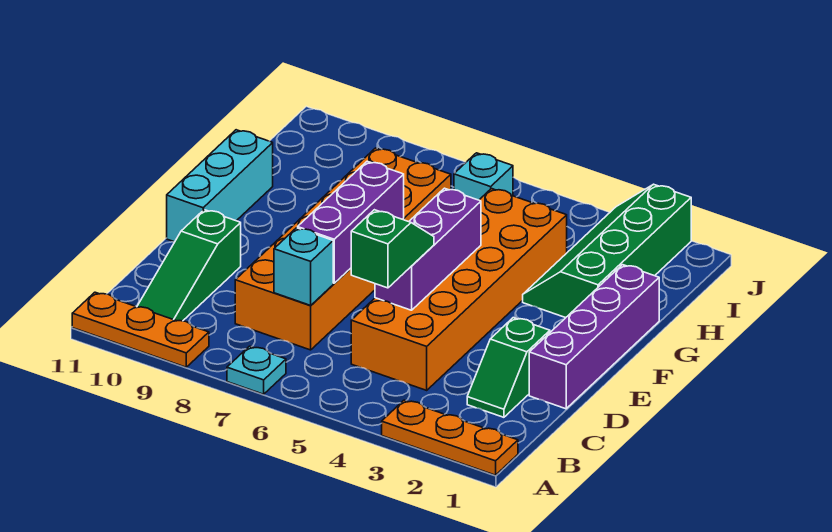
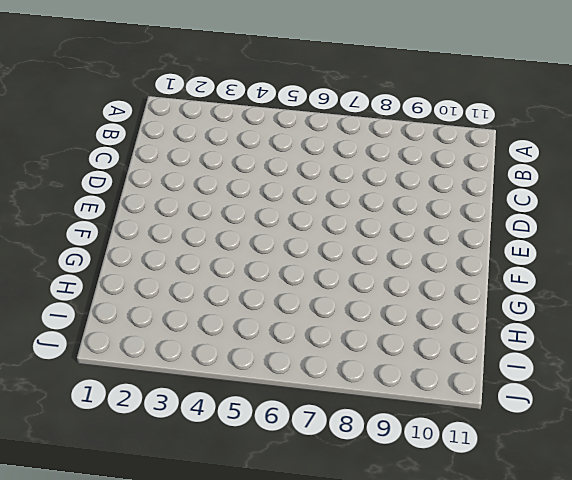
none -> orange 1x3 plate [382,400,518,475]
none -> cyan 1x1 plate [227,346,286,394]
none -> orange 1x3 plate [72,292,209,367]

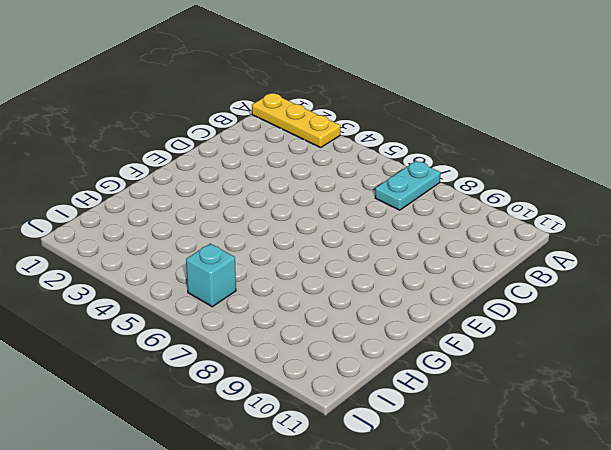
yellow 1x3 plate [252,93,340,148] -> orange 1x3 plate [382,400,518,475]
cyan 1x2 plate [375,161,440,210] -> cyan 1x1 plate [227,346,286,394]
none -> orange 1x3 plate [72,292,209,367]
none -> green 1x3 slope [137,210,241,321]
none -> green 1x2 slope [467,318,550,417]

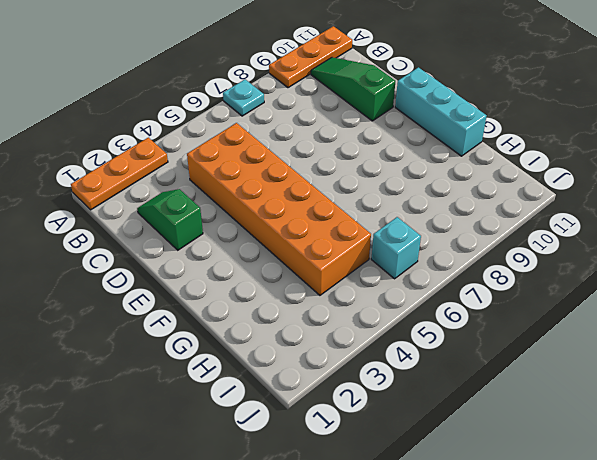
none -> orange 2x6 brick [235,148,451,350]
none -> purple 1x4 brick [529,265,659,409]
none -> green 2x4 slope [523,184,691,318]

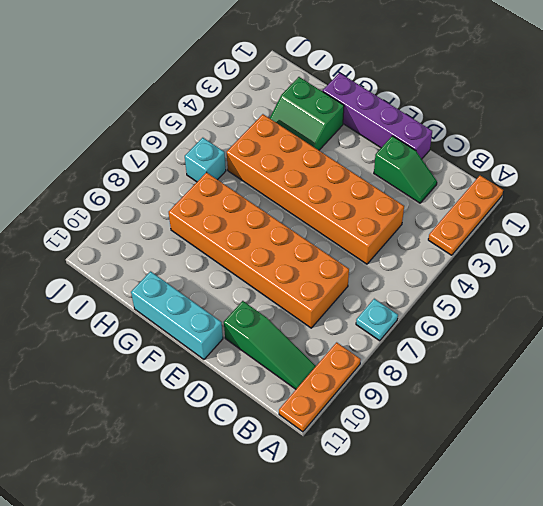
green 2x2 slope [270,77,344,150] -> green 2x4 slope [523,184,691,318]
none -> cyan 1x1 brick [274,228,333,305]
none -> purple 1x3 brick [375,188,481,310]
none -> purple 1x3 brick [298,161,404,283]

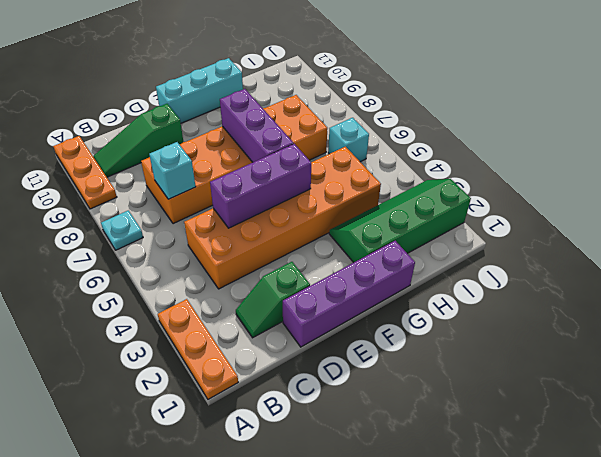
purple 1x3 brick [220,89,294,162] -> purple 1x3 brick turned to [298,161,404,283]
none -> green 1x2 slope [351,210,434,288]

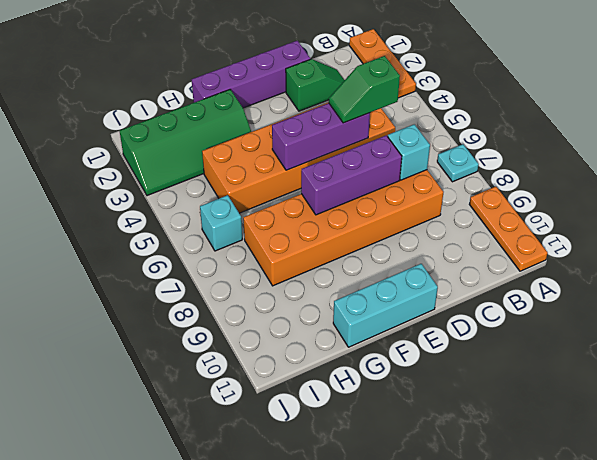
none -> green 1x3 slope [137,210,241,321]

